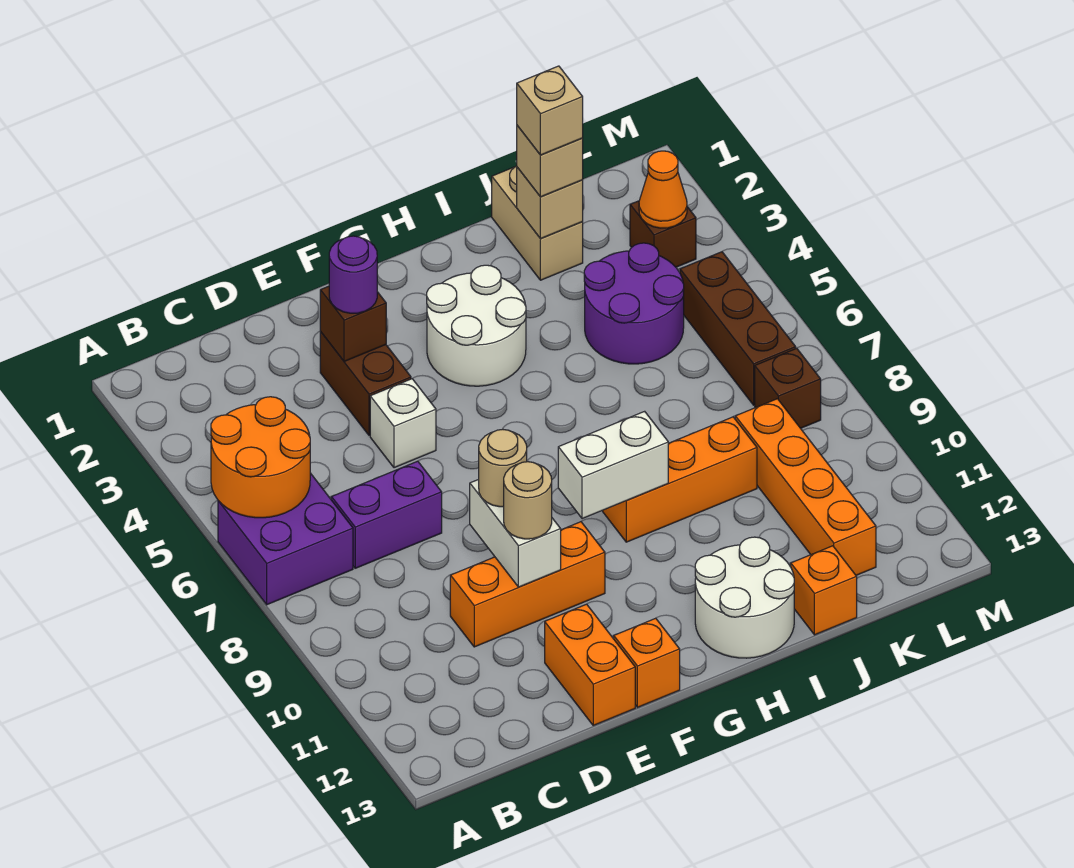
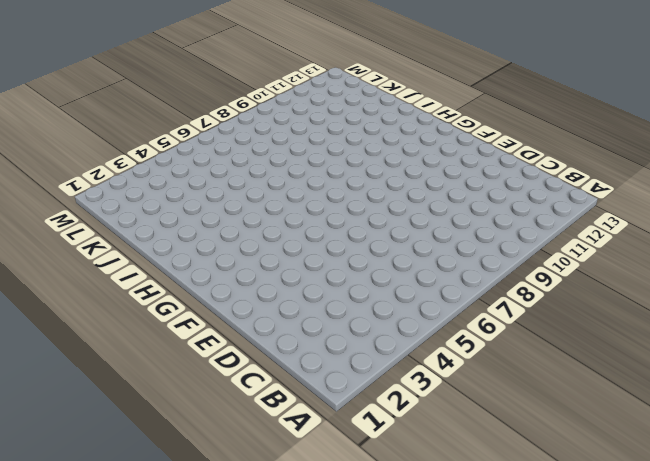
none -> purple 2x2 brick [218,473,353,605]
none -> purple 1x2 brick [331,461,442,568]
none -> orange 1x3 brick [450,522,605,647]

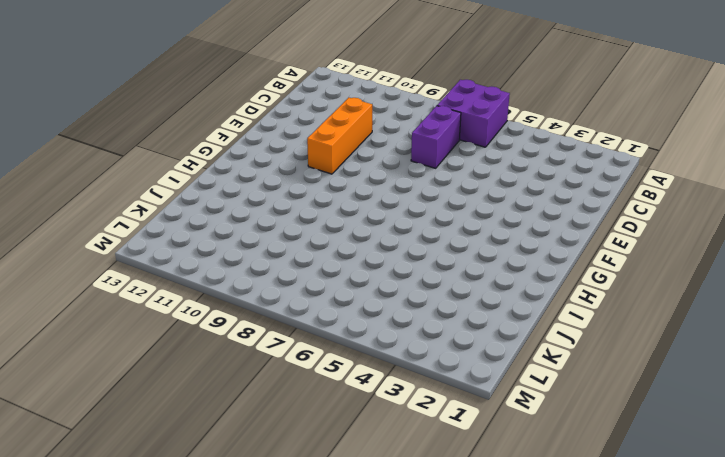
none -> brown 1x2 brick [320,332,411,435]
none -> white 1x1 brick [370,379,436,468]
none -> orange 1x2 brick [545,604,635,725]

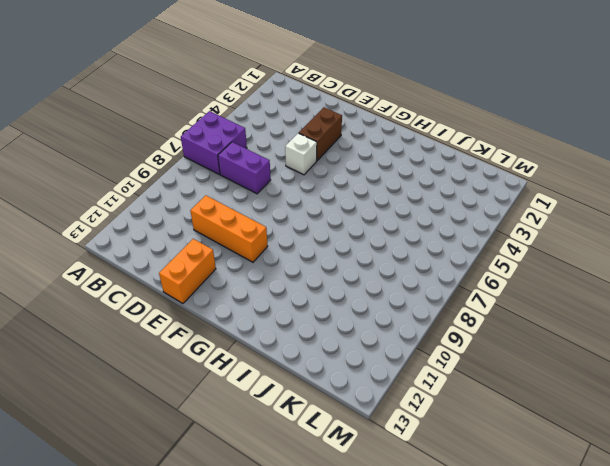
none -> orange 1x1 brick [614,618,680,707]
none -> white 2x2 round brick [427,265,526,386]
none -> orange 1x3 brick [603,417,757,542]

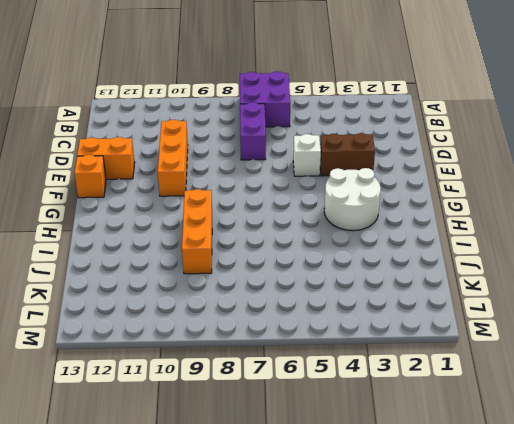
none -> white 2x2 round brick [695,537,794,658]
none -> tan 1x2 brick [492,166,583,280]
none -> purple 2x2 round brick [584,243,684,364]

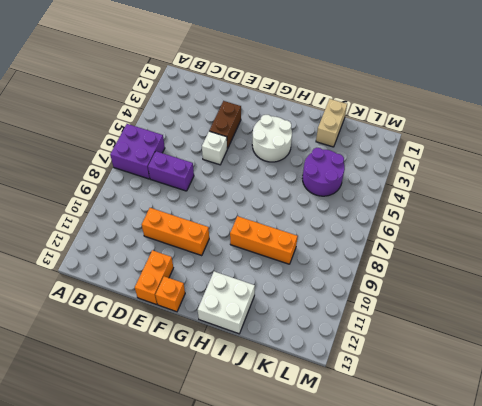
white 2x2 brick [198,271,255,334] -> white 2x2 round brick [695,537,794,658]
none -> orange 1x1 brick [791,546,857,635]
none -> orange 1x4 brick [735,399,876,575]
none -> brown 1x1 brick [630,201,696,267]

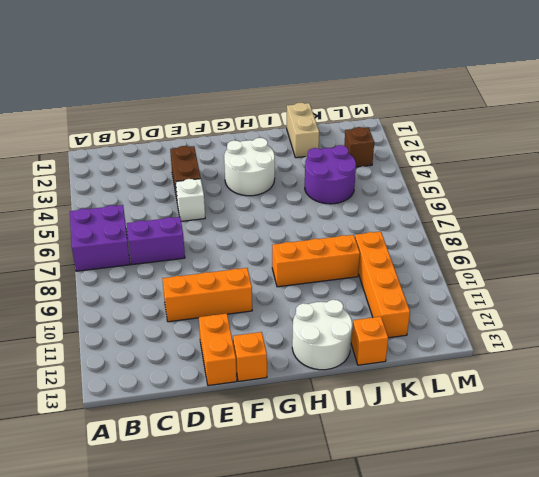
none -> brown 1x3 brick [680,252,796,405]
none -> brown 1x1 brick [755,348,821,428]
none -> orange 2x2 round brick [211,397,310,518]

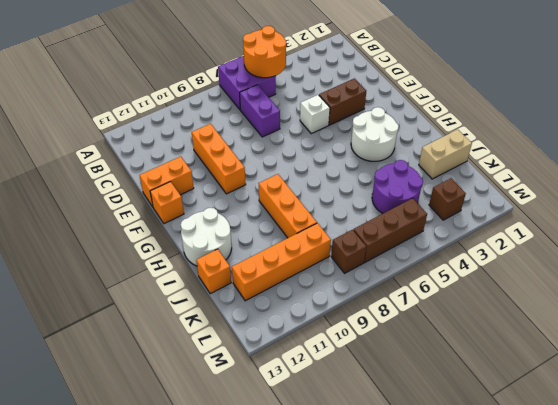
none -> brown 1x1 brick [320,286,386,361]
none -> white 1x2 brick [470,479,561,587]
none -> white 1x2 brick [558,411,668,519]

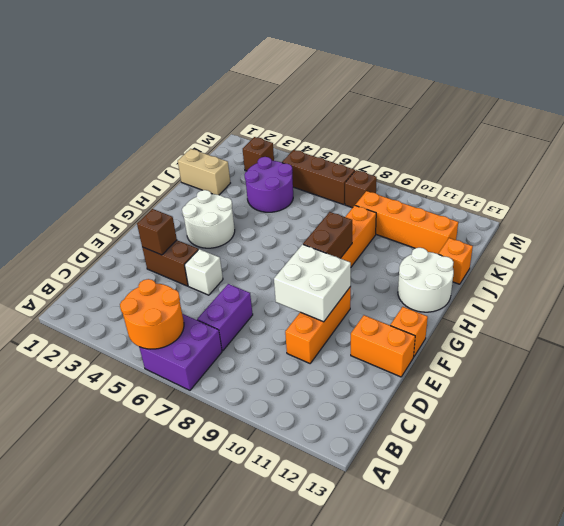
white 2x2 brick [274,244,351,322] -> white 1x2 brick [470,479,561,587]
brown 1x2 brick [303,212,352,258] -> white 1x2 brick [558,411,668,519]
none -> tan 1x1 brick [517,167,583,239]
none -> orange 1x1 cone [639,151,687,228]
none -> purple 1x1 round brick [329,236,377,313]

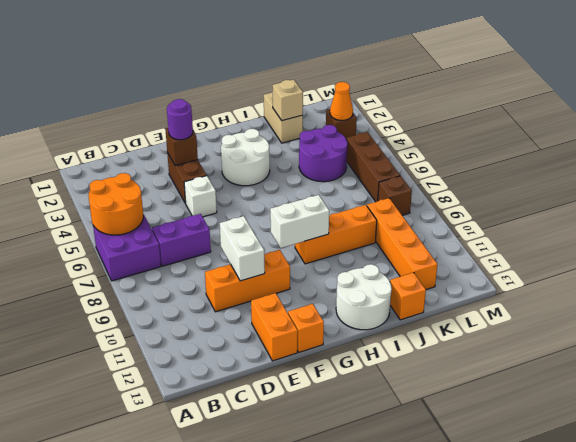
none -> tan 1x1 round brick [479,429,527,507]
none -> tan 1x1 round brick [504,462,552,539]
none -> tan 1x1 brick [517,126,583,197]

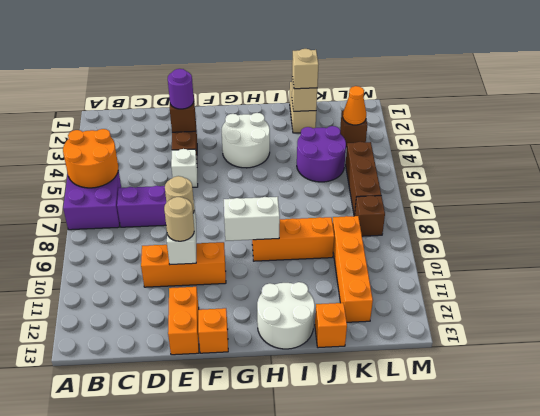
none -> tan 1x1 brick [517,66,583,155]

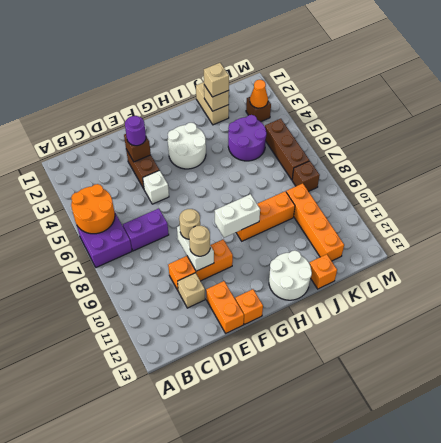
tan 1x1 brick [178,273,205,308] -> tan 1x1 brick moved to [517,66,583,155]

